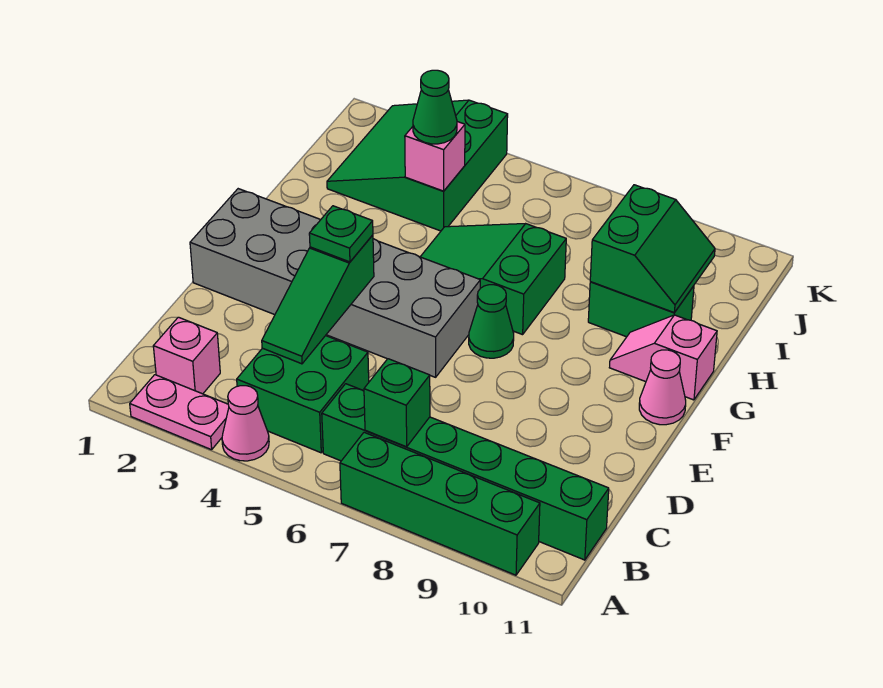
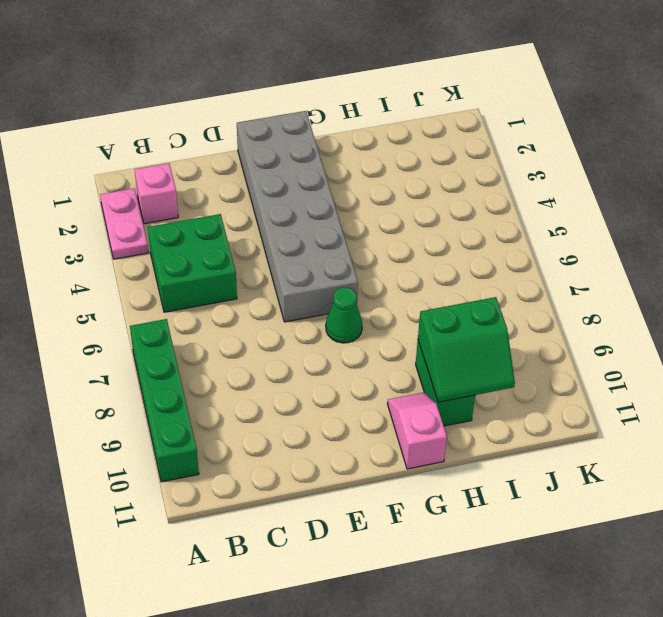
none -> pink 1x1 cone [222,386,269,461]
none -> green 1x6 brick [322,384,609,560]
none -> pink 1x1 cone [639,350,686,425]

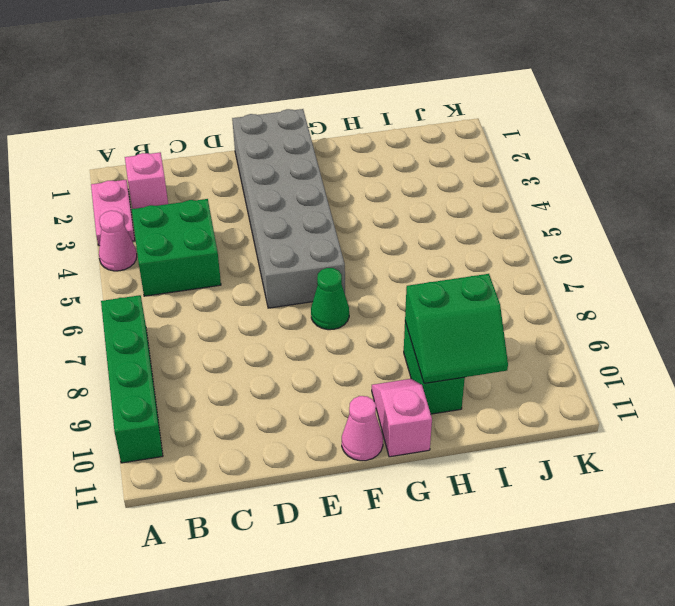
none -> green 1x6 brick [322,384,609,560]
none -> green 2x3 slope [420,224,566,335]
none -> green 3x3 slope [327,100,508,231]

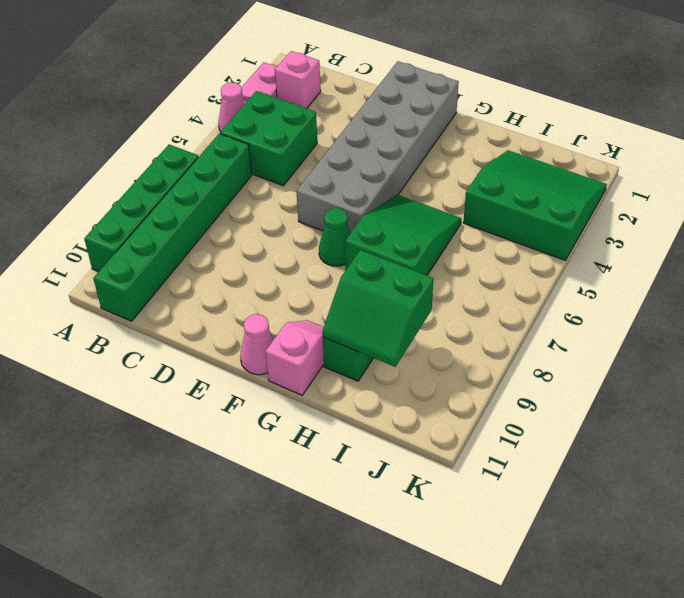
none -> green 1x1 brick [364,359,430,447]
none -> green 1x3 slope [262,235,374,364]
none -> pink 1x1 brick [405,122,465,191]

